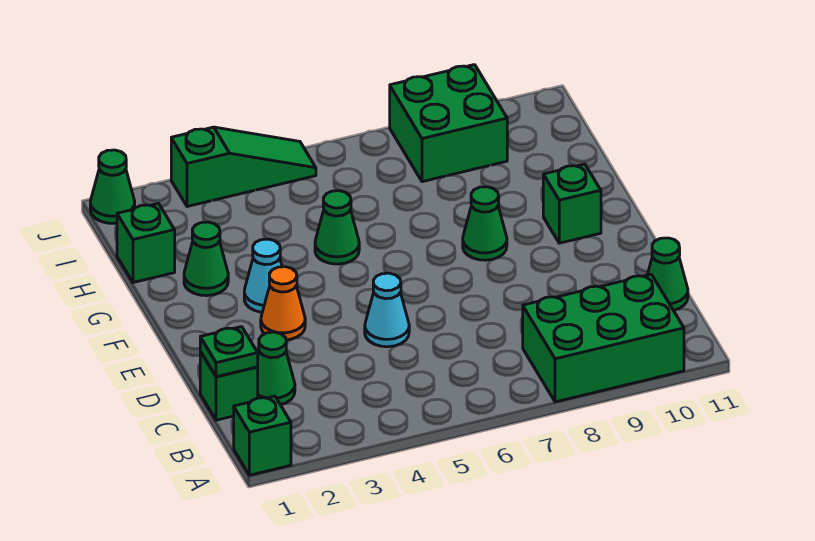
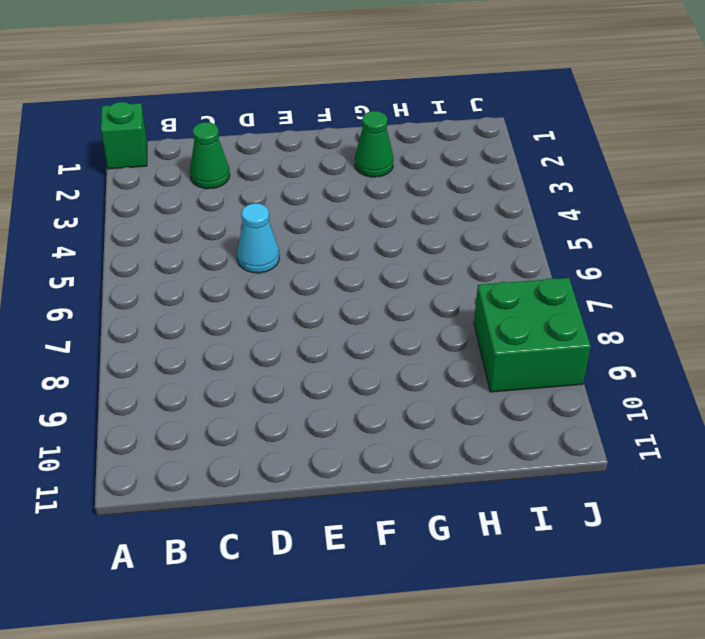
none -> green 2x3 brick [523,274,684,402]
none -> green 1x1 brick [200,352,258,420]
none -> green 1x1 cone [647,238,688,310]

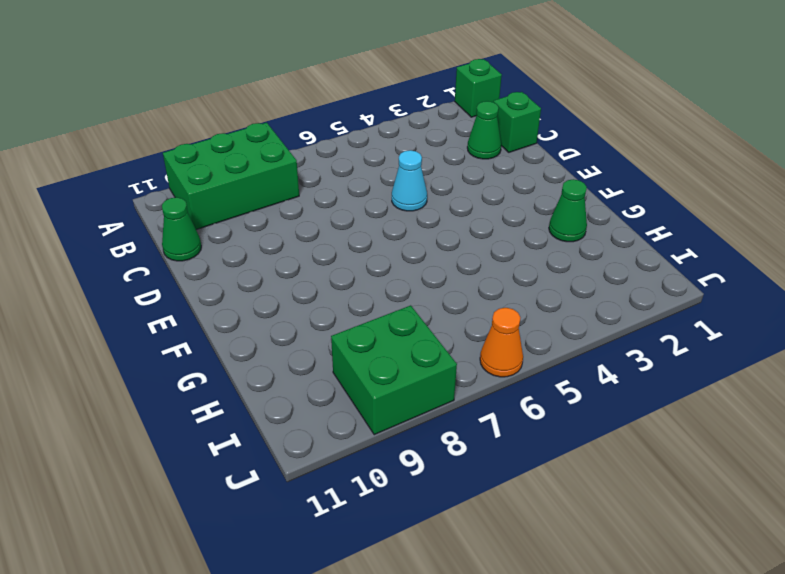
orange 1x1 cone [480,308,523,377] -> orange 1x1 cone moved to [261,267,305,340]
none -> cyan 1x1 cone [244,239,282,312]
none -> green 1x1 cone [463,187,507,260]
none -> green 1x1 brick [543,164,601,243]

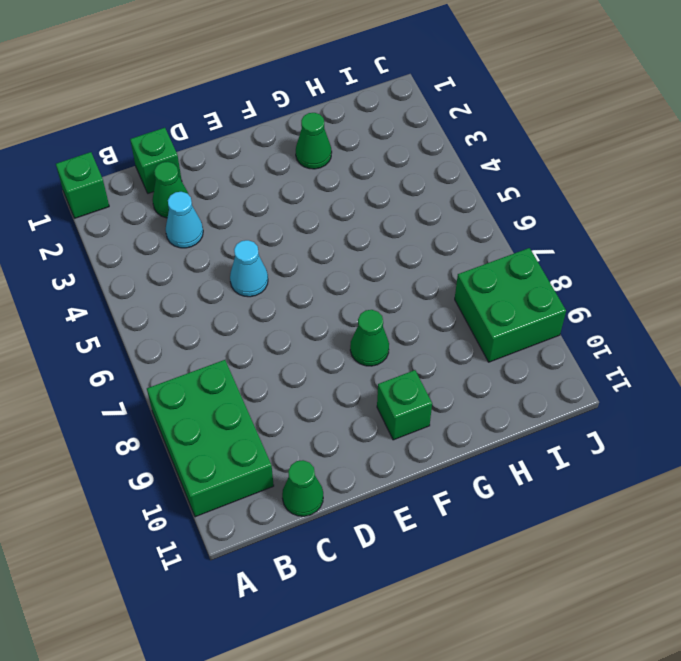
cyan 1x1 cone [165,192,203,248] -> cyan 1x1 cone moved to [244,239,282,312]
none -> orange 1x1 cone [261,267,305,340]
none -> green 1x1 cone [315,191,359,264]
none -> green 1x1 brick [117,204,175,283]

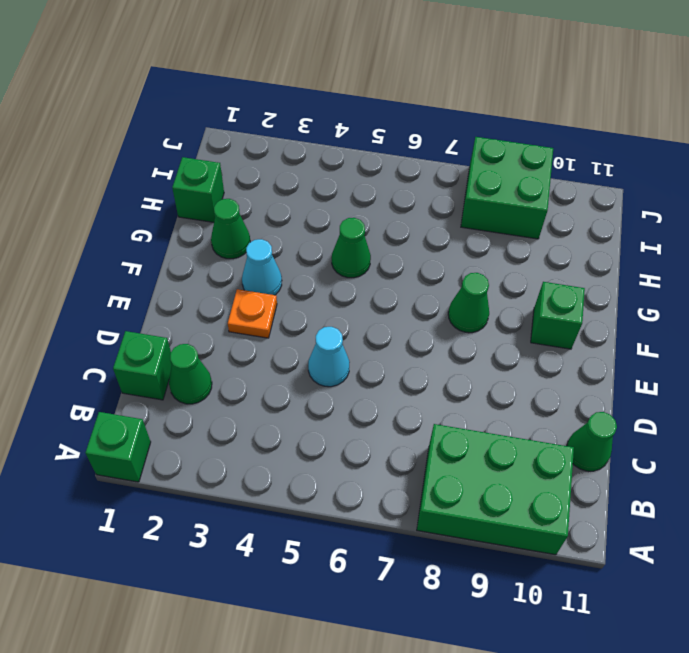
orange 1x1 plate [228,289,277,338] -> orange 1x1 cone [261,267,305,340]
none -> green 1x1 cone [90,150,135,223]
none -> green 1x3 slope [171,127,316,207]
none -> green 1x1 plate [200,327,258,377]

